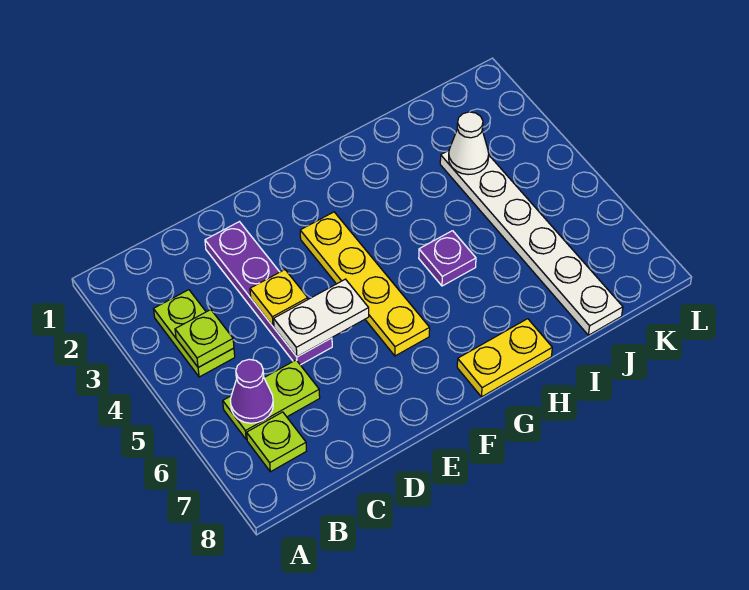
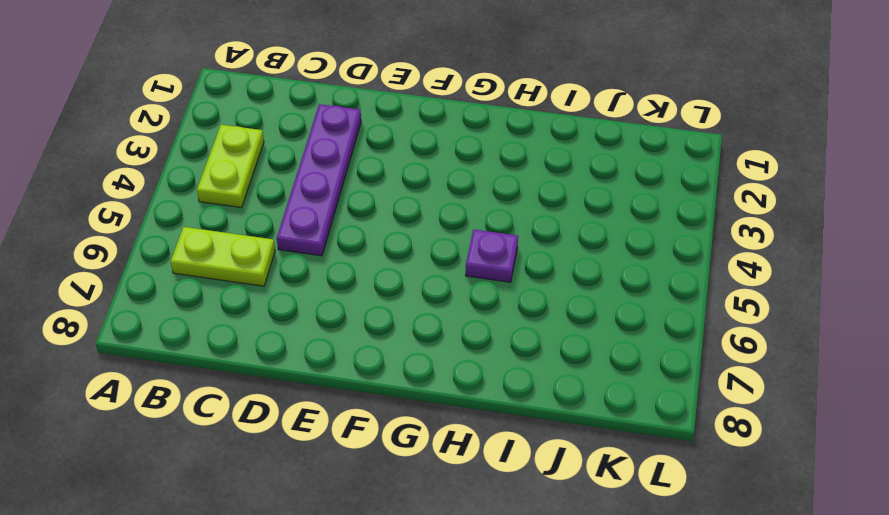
none -> lime 1x1 plate [247,412,306,472]
none -> yellow 1x4 plate [300,212,430,356]
none -> yellow 1x2 plate [457,319,552,397]

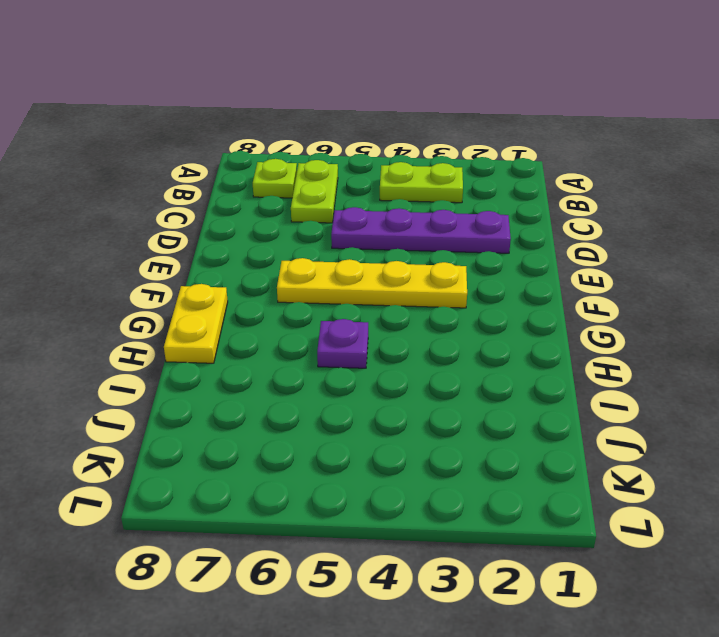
none -> white 1x6 plate [440,151,623,335]
none -> lime 1x1 plate [175,310,234,367]
none -> purple 1x1 cone [230,359,273,423]

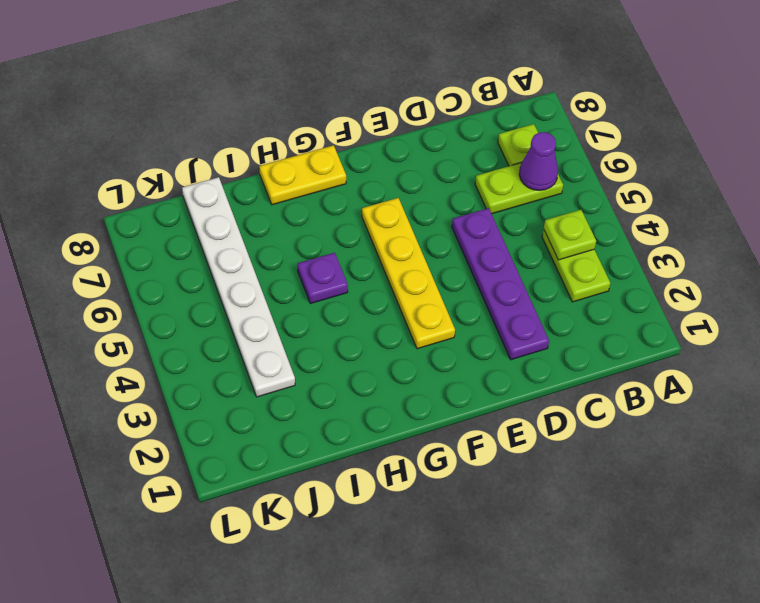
none -> yellow 1x1 plate [250,270,308,326]
none -> white 1x2 plate [274,279,369,357]
none -> white 1x1 cone [449,112,489,175]

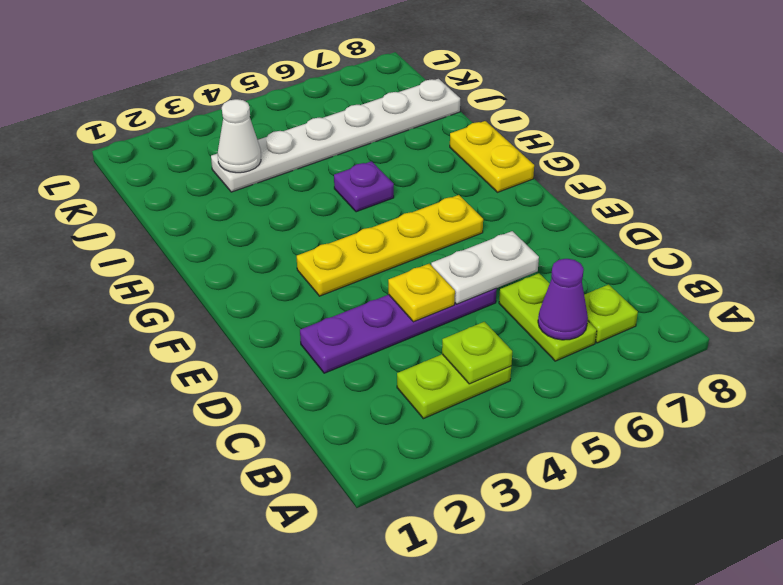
white 1x2 plate [431,231,539,304] -> white 1x2 plate turned to [274,279,369,357]

